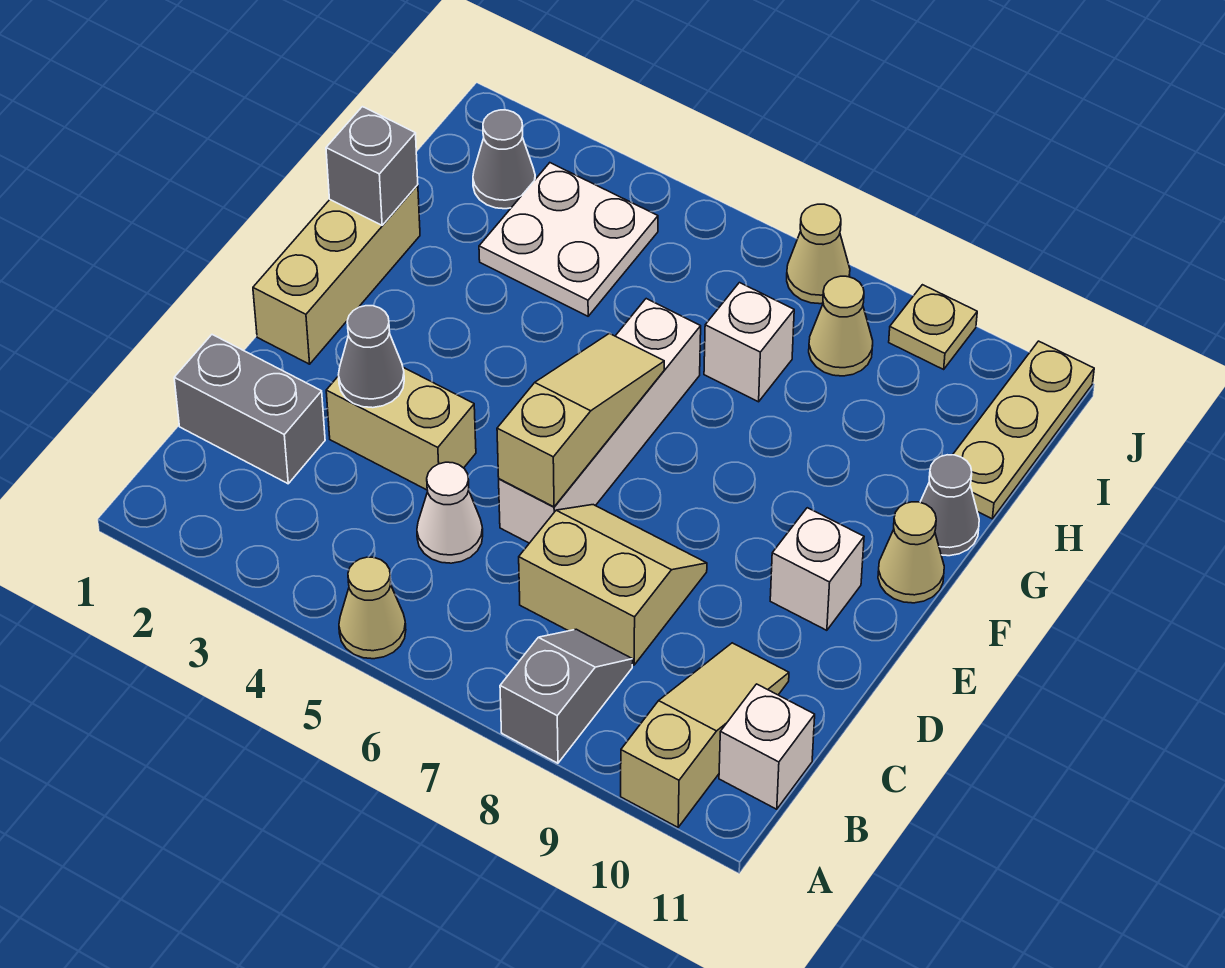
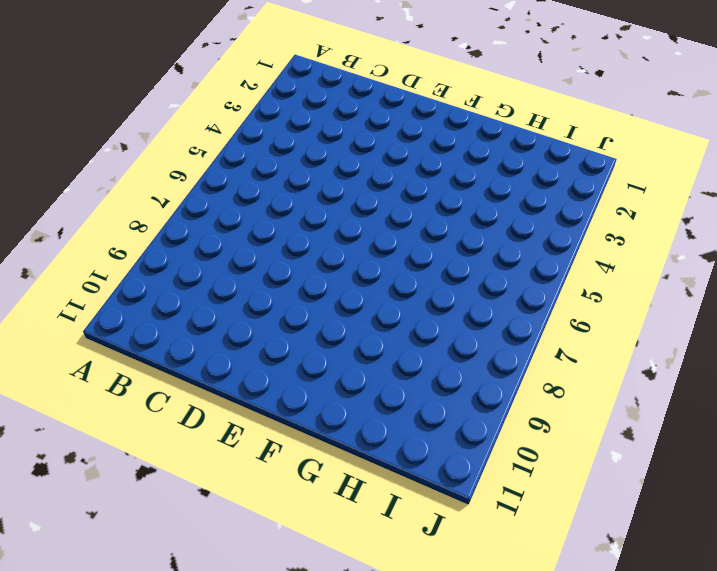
none -> tan 1x1 cone [339,557,406,659]
none -> grey 1x2 slope [500,629,633,763]
none -> tan 1x3 slope [621,643,789,827]

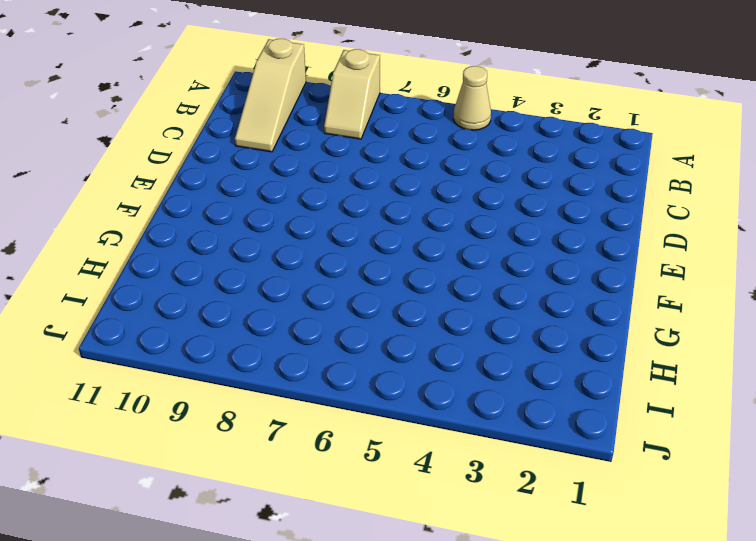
tan 1x2 slope [324,49,380,139] -> grey 1x2 slope [500,629,633,763]
none -> white 1x1 brick [719,684,815,809]
none -> grey 1x2 brick [174,335,325,484]
none -> white 1x1 cone [417,462,483,563]

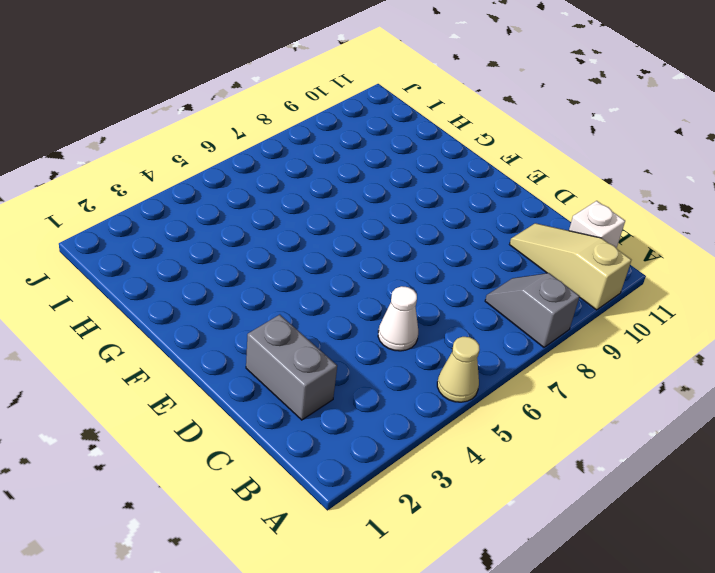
grey 1x2 brick [246,315,337,420] -> grey 1x2 brick turned to [174,335,325,484]
none -> tan 2x2 slope [519,505,707,665]
none -> tan 1x2 brick [326,367,476,490]
none -> white 1x4 brick [499,299,701,543]

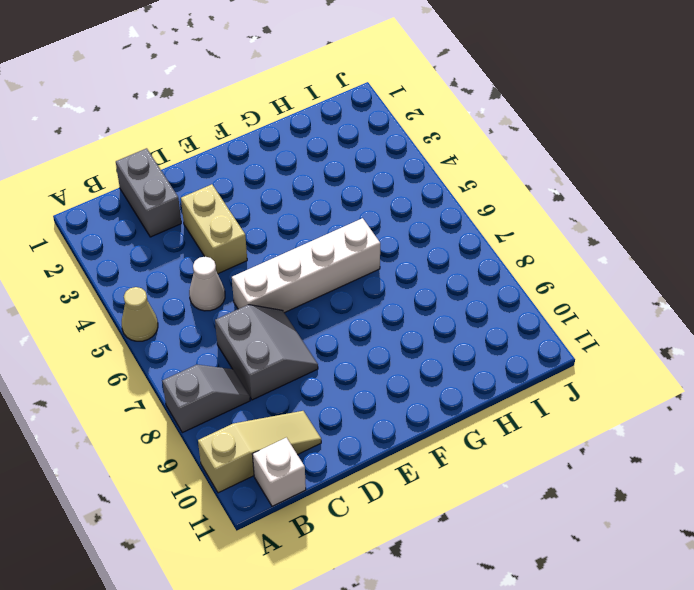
grey 2x2 slope [215,305,318,400] -> tan 2x2 slope [519,505,707,665]
none -> tan 1x3 brick [253,185,420,364]
none -> white 1x1 brick [770,508,864,630]
none -> tan 1x1 cone [878,502,944,603]

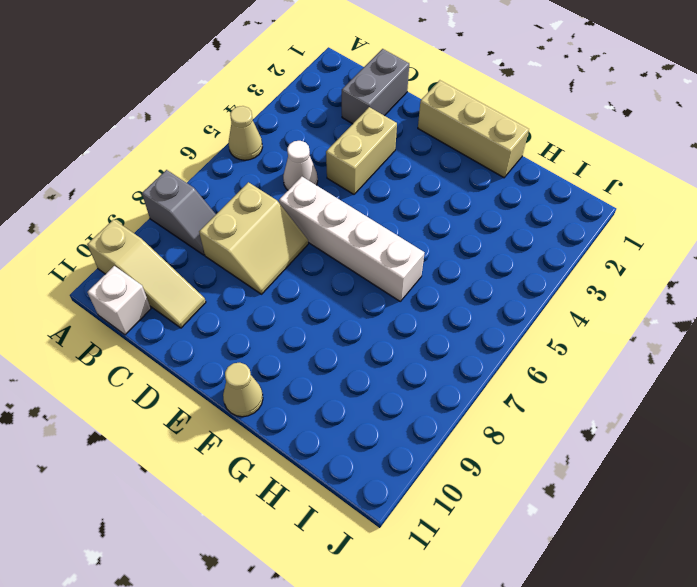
none -> white 1x1 brick [770,508,864,630]
none -> grey 1x1 cone [920,455,979,556]
none -> white 2x2 plate [479,163,658,316]

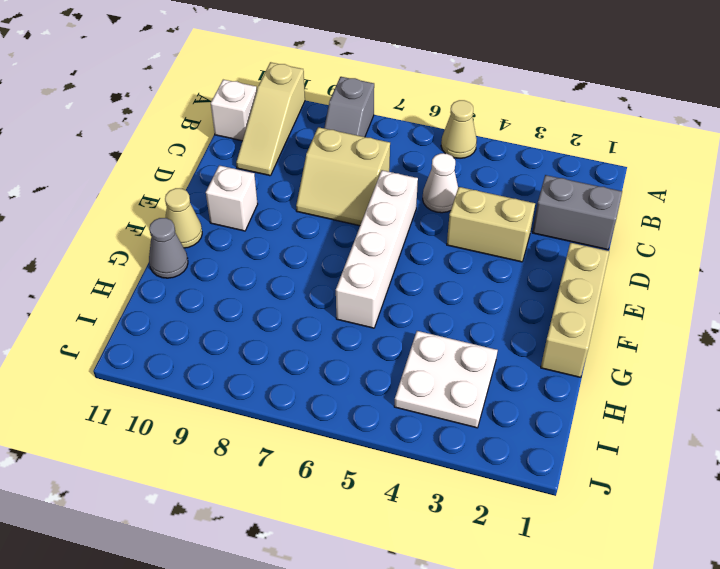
none -> white 1x1 brick [704,283,794,402]
none -> tan 1x3 plate [953,341,1094,519]
none -> grey 1x1 cone [473,110,535,209]

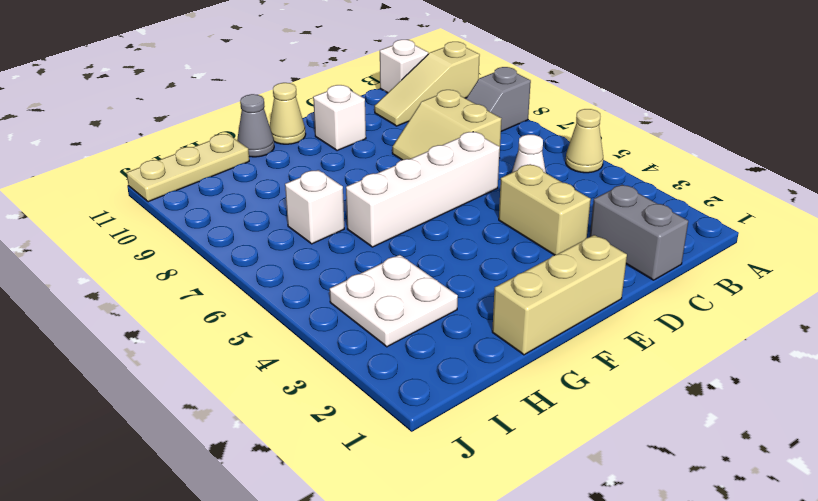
none -> grey 1x1 cone [473,110,535,209]
none -> tan 1x1 cone [809,276,873,376]
none -> tan 1x1 cone [787,204,850,304]

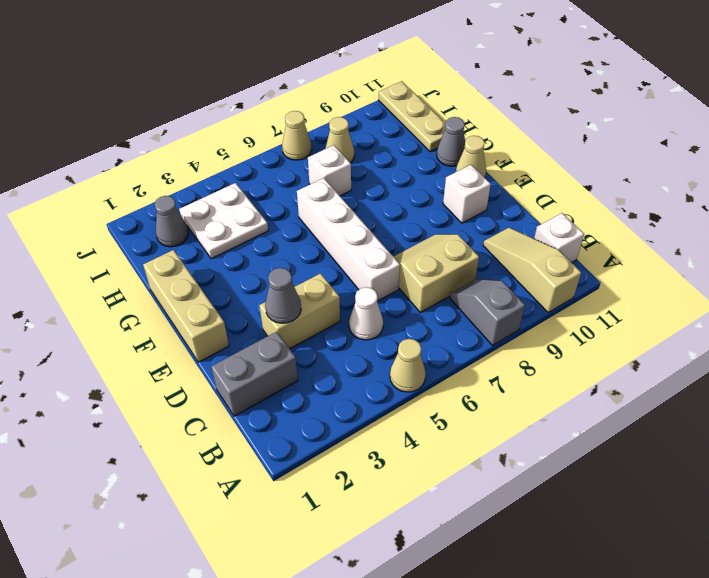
none -> tan 1x1 plate [889,285,977,369]
none -> tan 1x3 slope [497,333,664,507]
none -> grey 1x1 brick [326,107,418,225]

